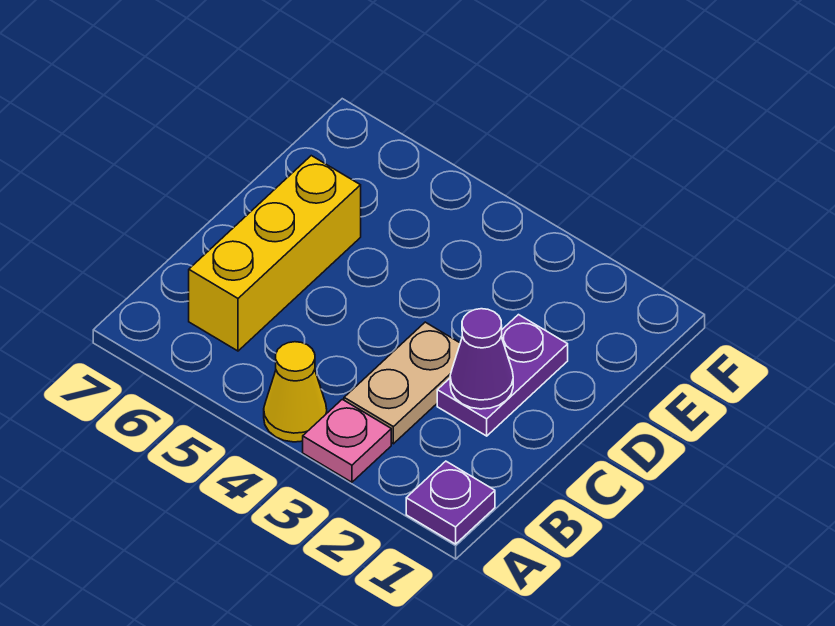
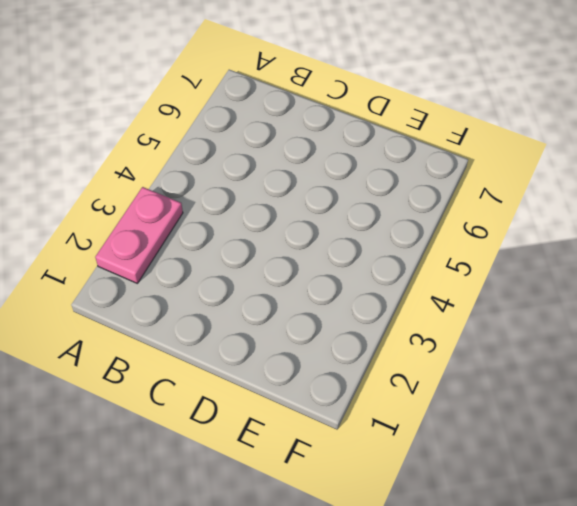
pink 1x2 plate [95,187,183,283] -> pink 1x1 plate [303,399,391,482]
none -> purple 1x1 plate [406,461,495,544]
none -> yellow 1x1 cone [264,342,327,442]

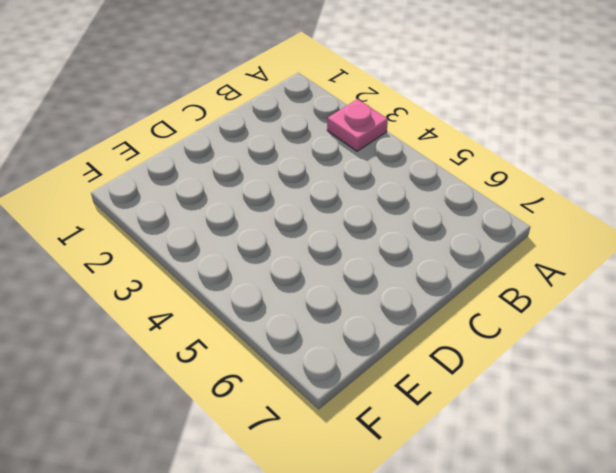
none -> purple 1x1 plate [406,461,495,544]
none -> yellow 1x1 cone [264,342,327,442]

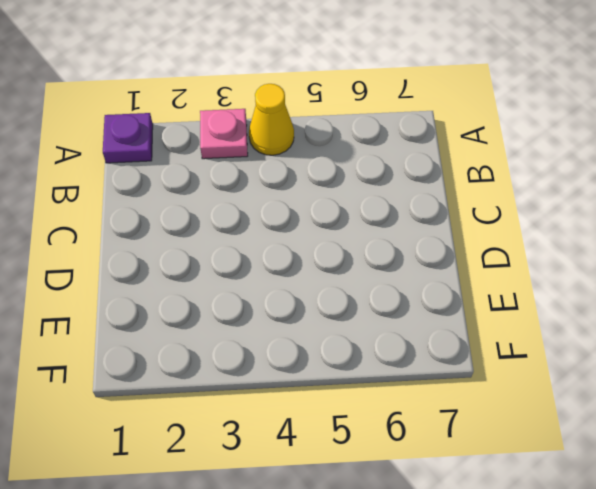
none -> tan 1x2 plate [344,322,460,444]
none -> yellow 1x3 brick [189,156,361,351]

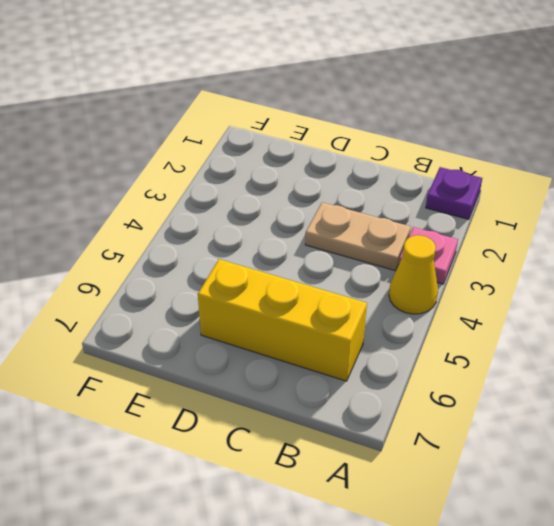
none -> purple 1x2 plate [437,315,568,436]
none -> purple 1x1 cone [450,309,513,409]

